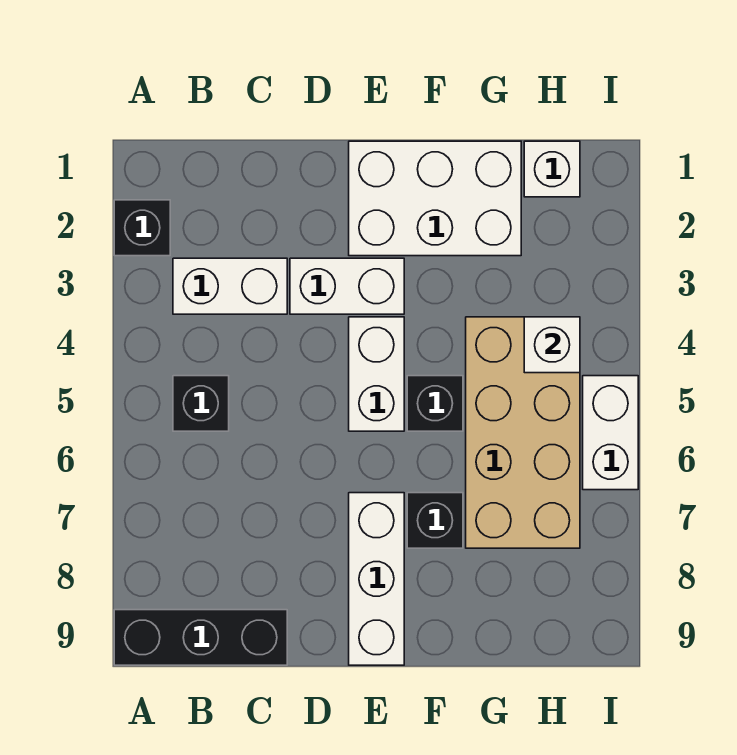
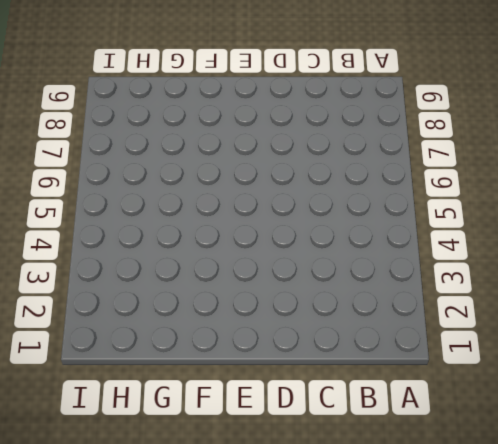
none -> black 1x1 brick [114,200,170,256]
none -> black 1x3 brick [114,610,287,665]
none -> white 1x2 brick [173,258,287,314]

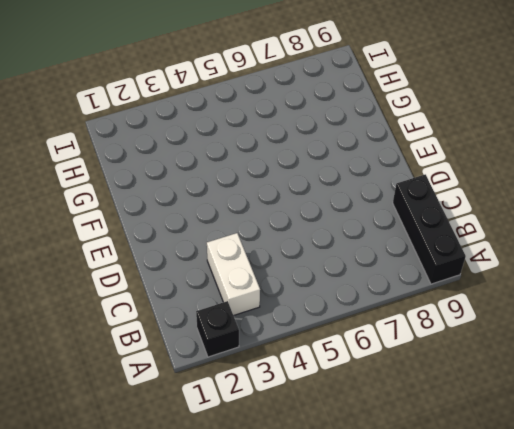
none -> black 1x1 brick [173,376,229,431]
none -> white 1x2 brick [290,258,404,314]
none -> white 2x3 brick [349,141,521,256]

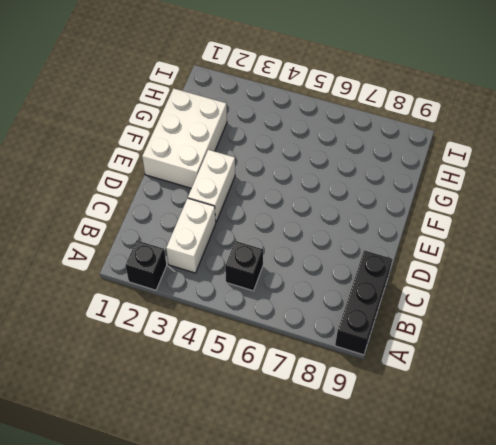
none -> white 1x2 brick [349,317,404,431]
none -> white 1x3 brick [349,493,404,665]
none -> black 1x1 brick [407,376,463,431]

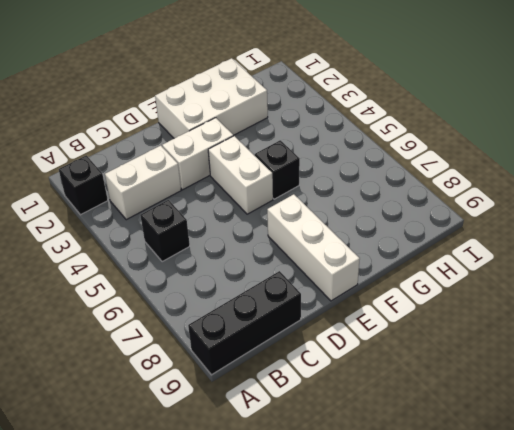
none -> black 1x1 brick [407,493,463,548]
none -> tan 2x4 brick [466,317,580,548]
none -> white 1x1 brick [524,141,580,197]

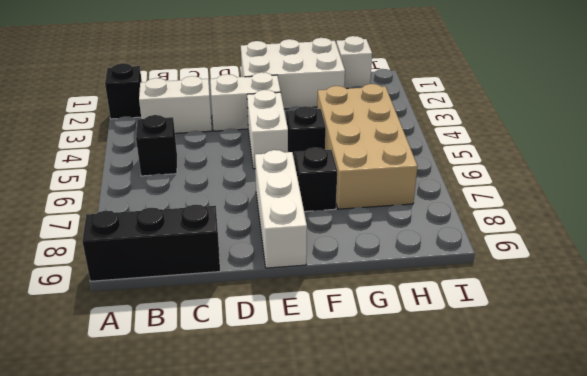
none -> white 1x2 brick [583,376,638,490]
none -> white 1x1 brick [524,317,580,373]

